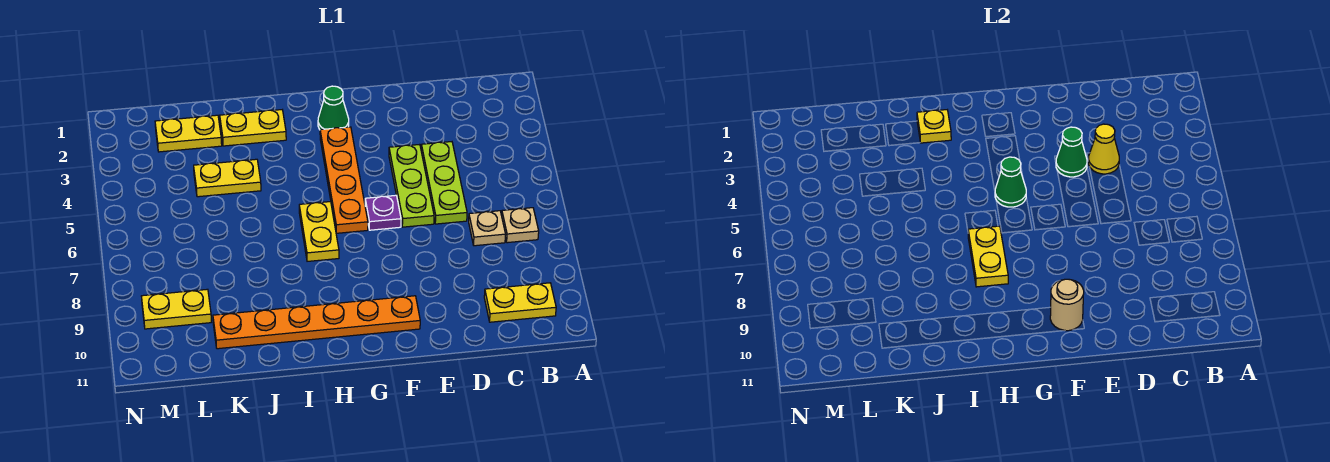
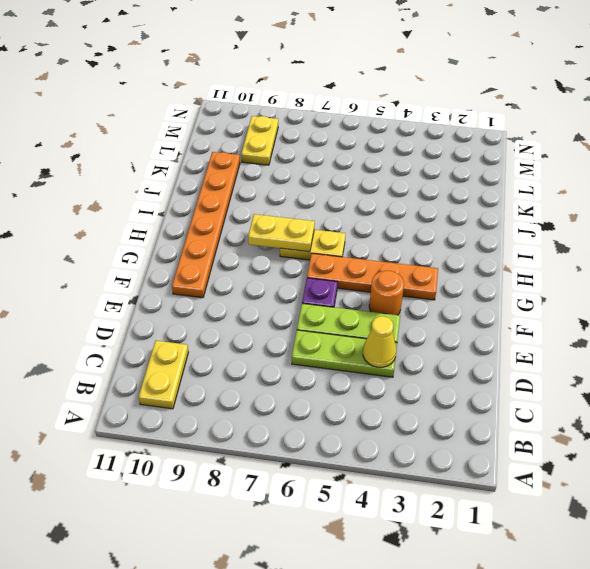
orange 1x1 round brick [369,271,404,315] -> none
none -> tan 1x1 plate [502,208,539,243]
none -> tan 1x1 plate [469,211,506,246]
none -> green 1x1 cone [318,86,349,130]

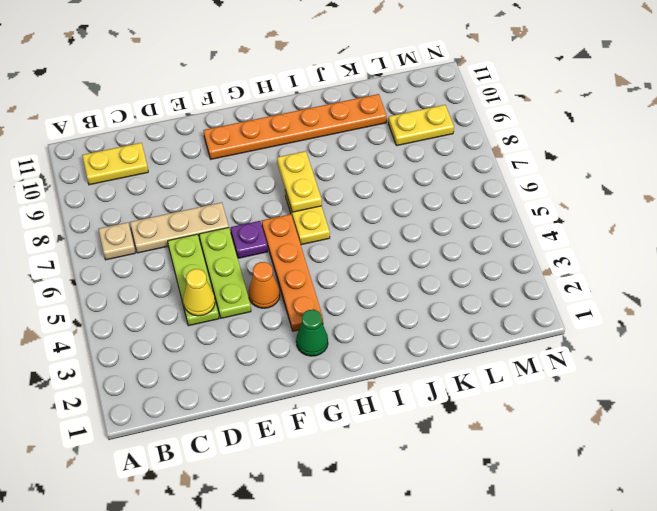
tan 1x3 plate [130,202,229,253] -> tan 1x1 plate [469,211,506,246]
orange 1x1 cone [249,262,280,308] -> none
none -> yellow 1x2 plate [220,110,286,146]
none -> yellow 1x2 plate [194,159,261,197]
none -> yellow 1x2 plate [155,115,222,152]

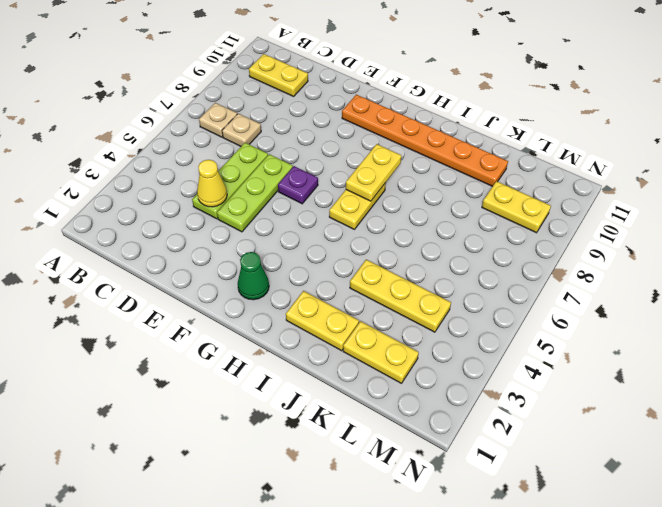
yellow 1x3 plate [350,260,451,332] -> yellow 1x2 plate [194,159,261,197]
none -> orange 1x4 plate [320,127,368,233]
none -> green 1x1 cone [1056,127,1087,177]
none -> tan 1x1 round brick [1050,279,1084,331]

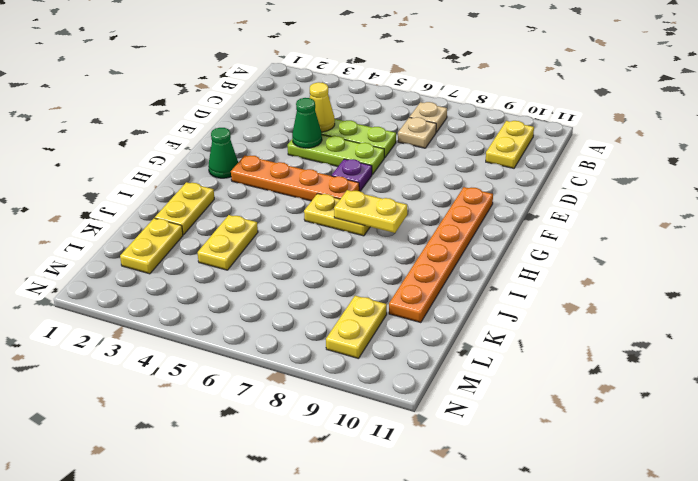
none -> tan 1x1 round brick [1050,279,1084,331]
none -> green 1x1 cone [995,157,1026,207]
none -> yellow 1x1 plate [917,110,951,143]

